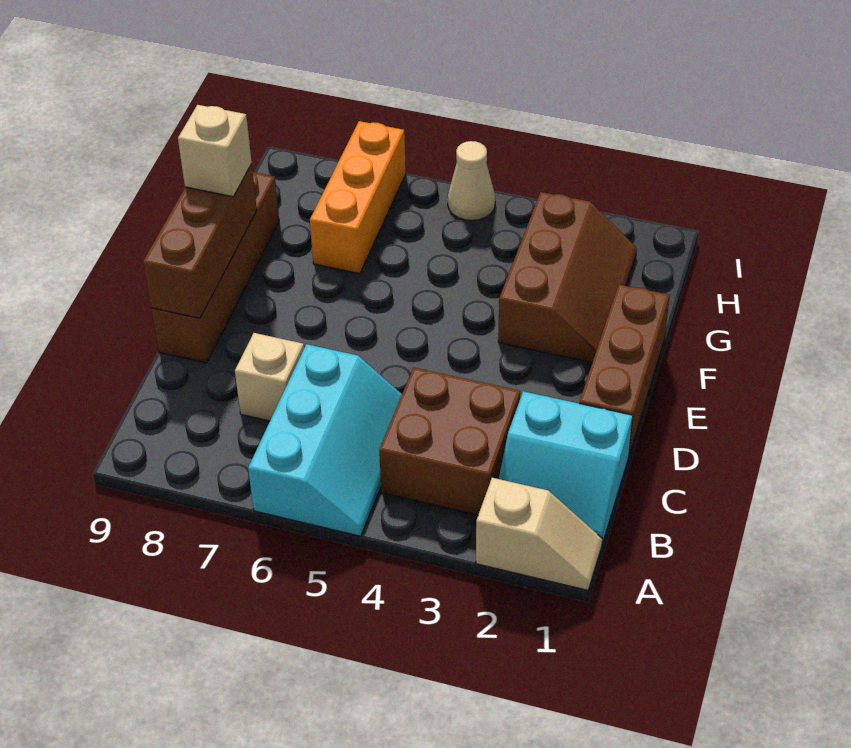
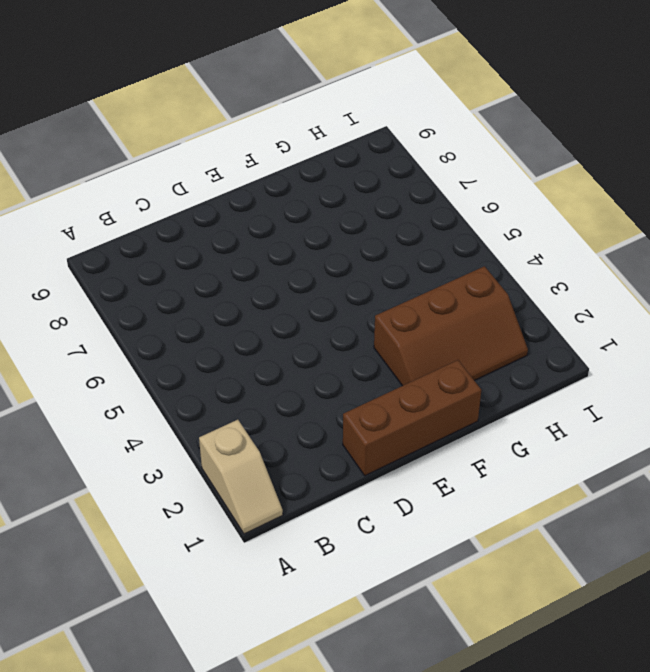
none -> cyan 2x3 slope [248,344,402,536]
none -> cyan 2x2 slope [499,391,633,544]
none -> brown 2x2 brick [379,368,520,515]

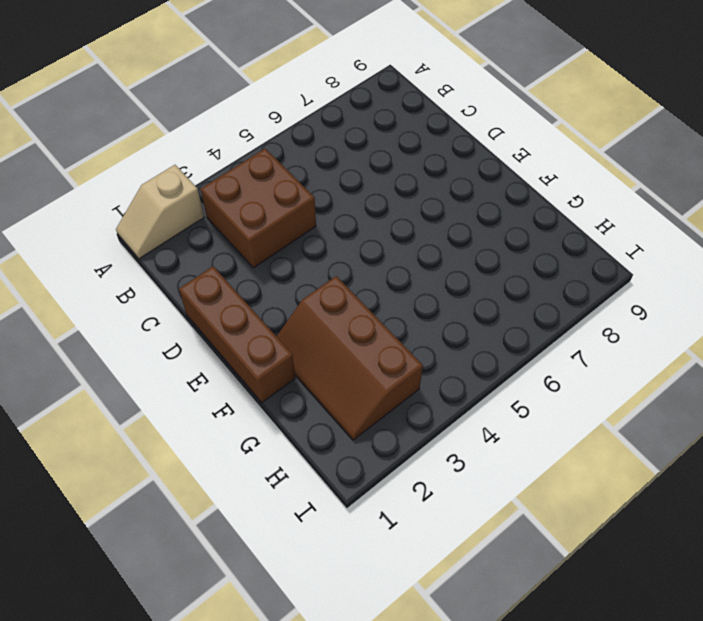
none -> cyan 2x3 slope [248,344,402,536]
none -> cyan 2x2 slope [499,391,633,544]
none -> tan 1x1 brick [235,333,304,421]

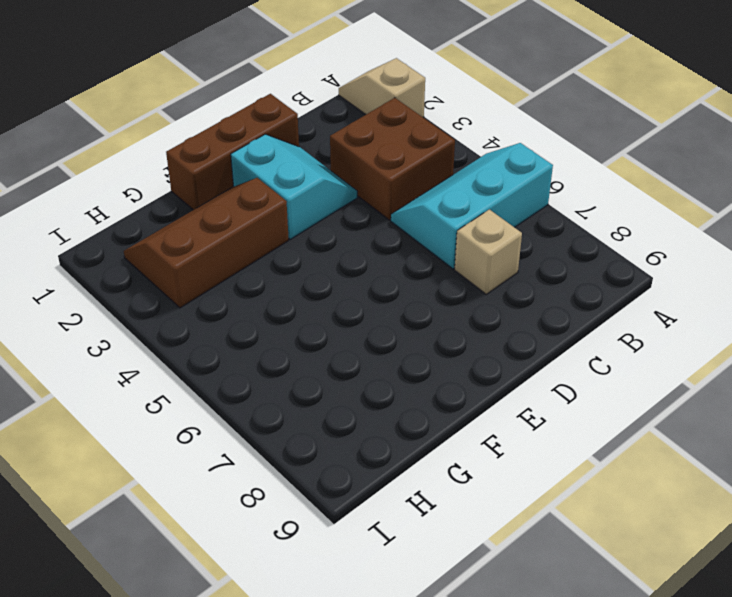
cyan 2x2 slope [231,134,357,239] -> cyan 2x2 slope moved to [499,391,633,544]
none -> brown 1x4 brick [151,172,279,363]
none -> orange 1x3 brick [310,121,406,274]
none -> tan 1x1 cone [448,141,495,221]

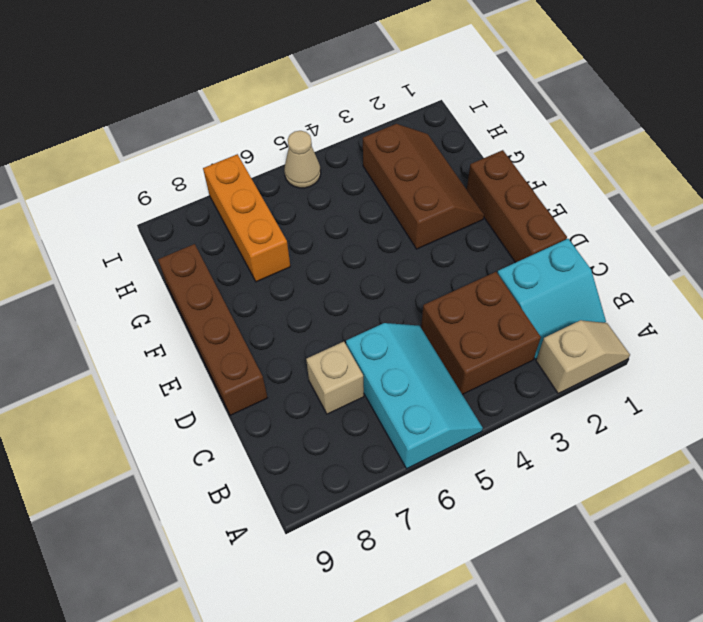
none -> brown 1x3 brick [143,164,257,318]
none -> tan 1x1 brick [178,105,252,197]

